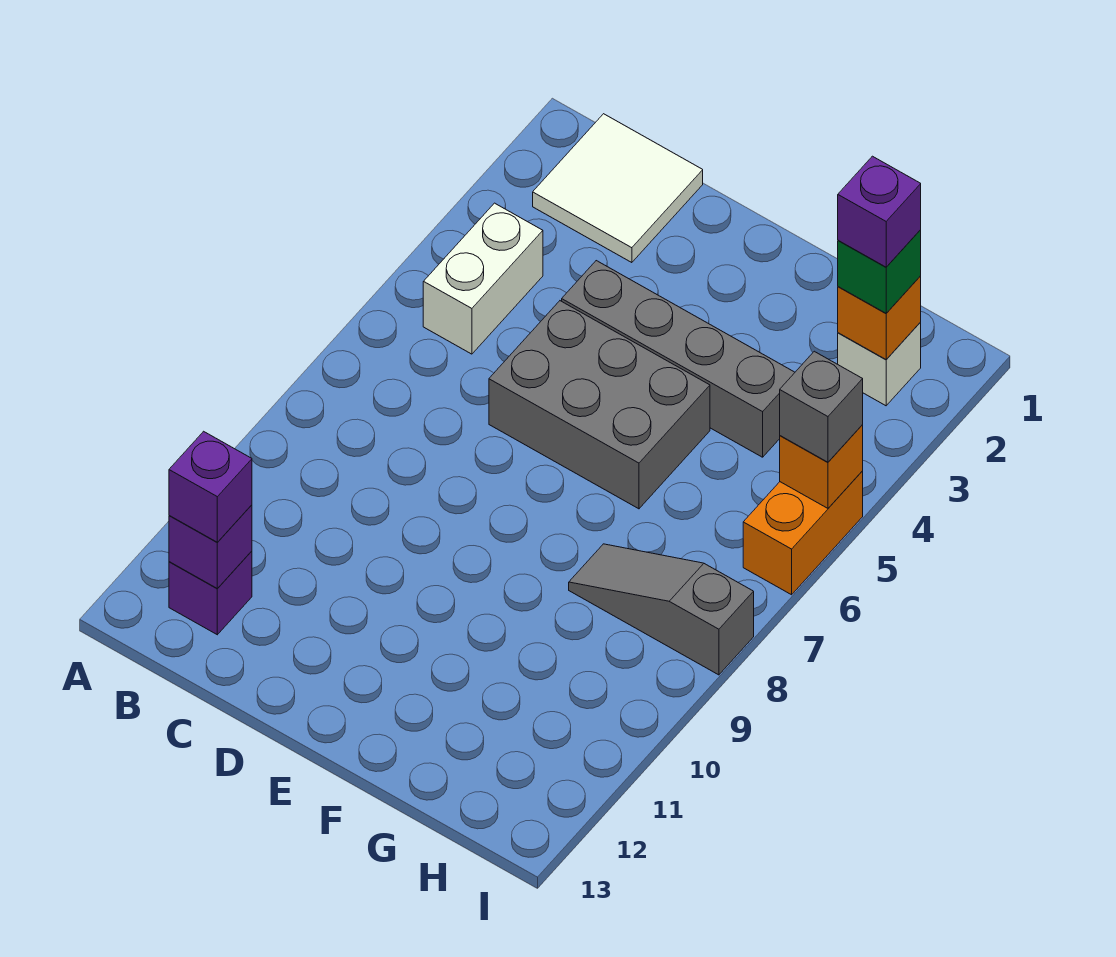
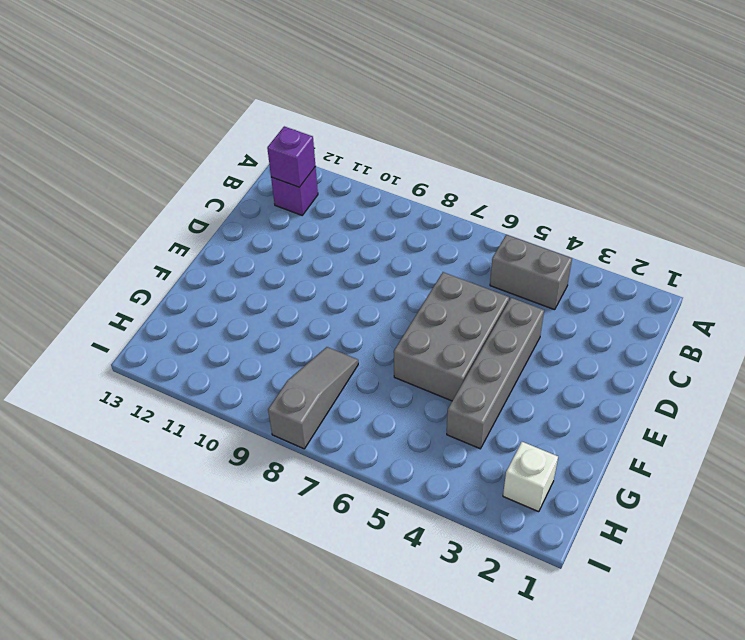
grey 1x2 brick [490,235,572,310] -> white 1x2 brick [423,203,543,354]
none -> white 2x2 tile [533,114,703,263]
none -> orange 1x2 brick [743,471,863,595]
none -> orange 1x1 brick [838,276,921,360]

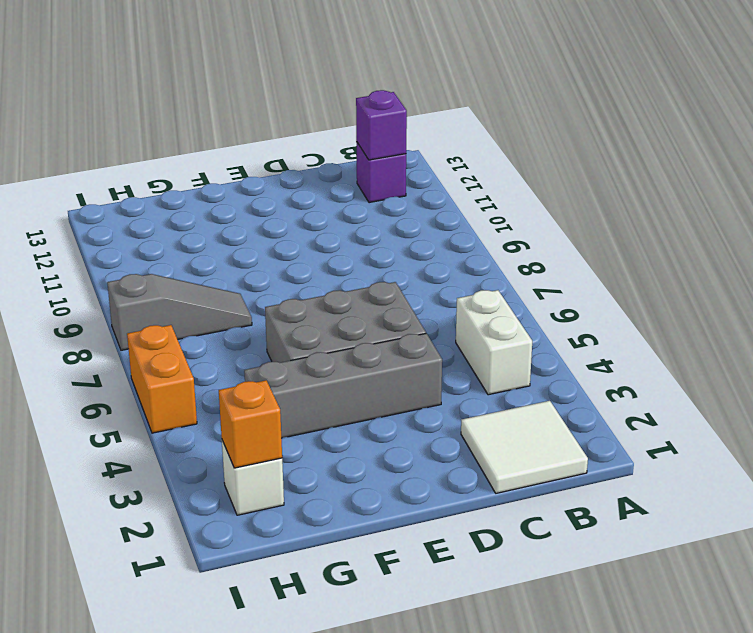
none -> orange 1x1 brick [780,425,863,508]
none -> purple 1x1 brick [169,431,252,542]
none -> green 1x1 brick [838,230,921,313]

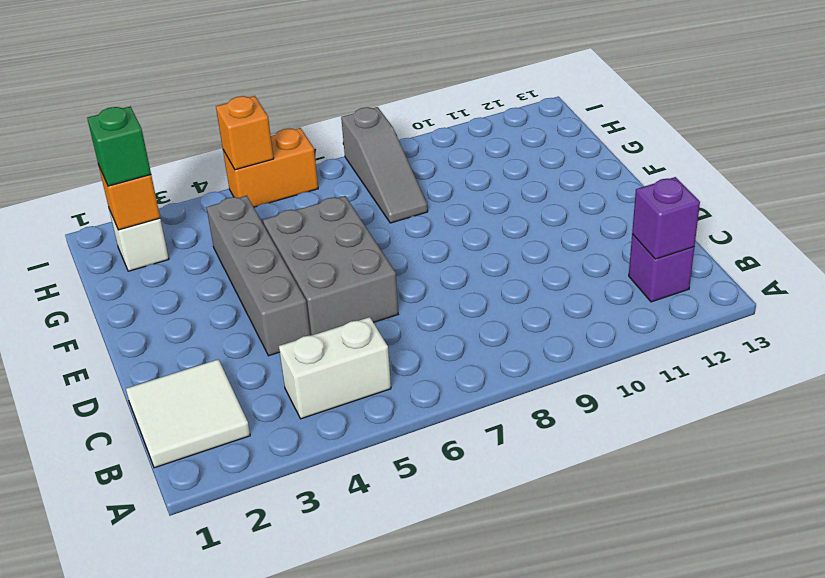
none -> purple 1x1 brick [169,431,252,542]
none -> grey 1x1 brick [780,351,863,462]
none -> purple 1x1 brick [838,156,921,267]

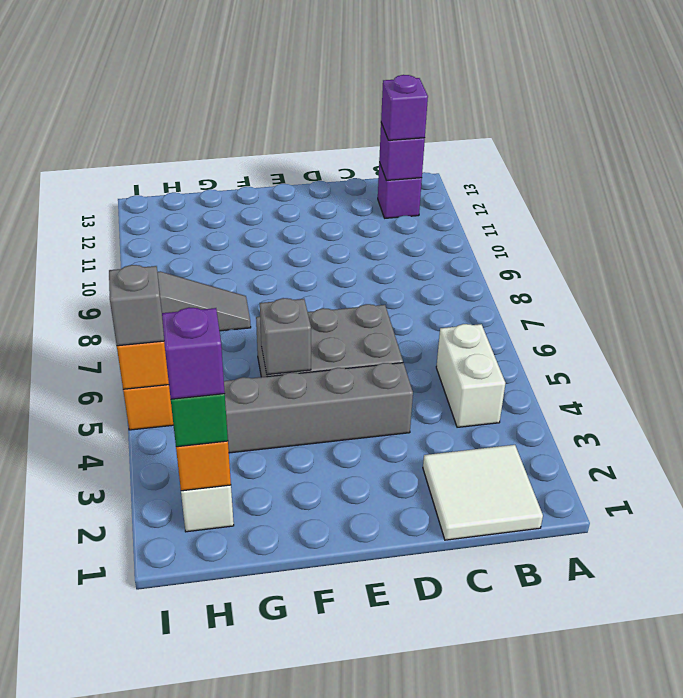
grey 1x1 brick [260,298,311,375] -> none

